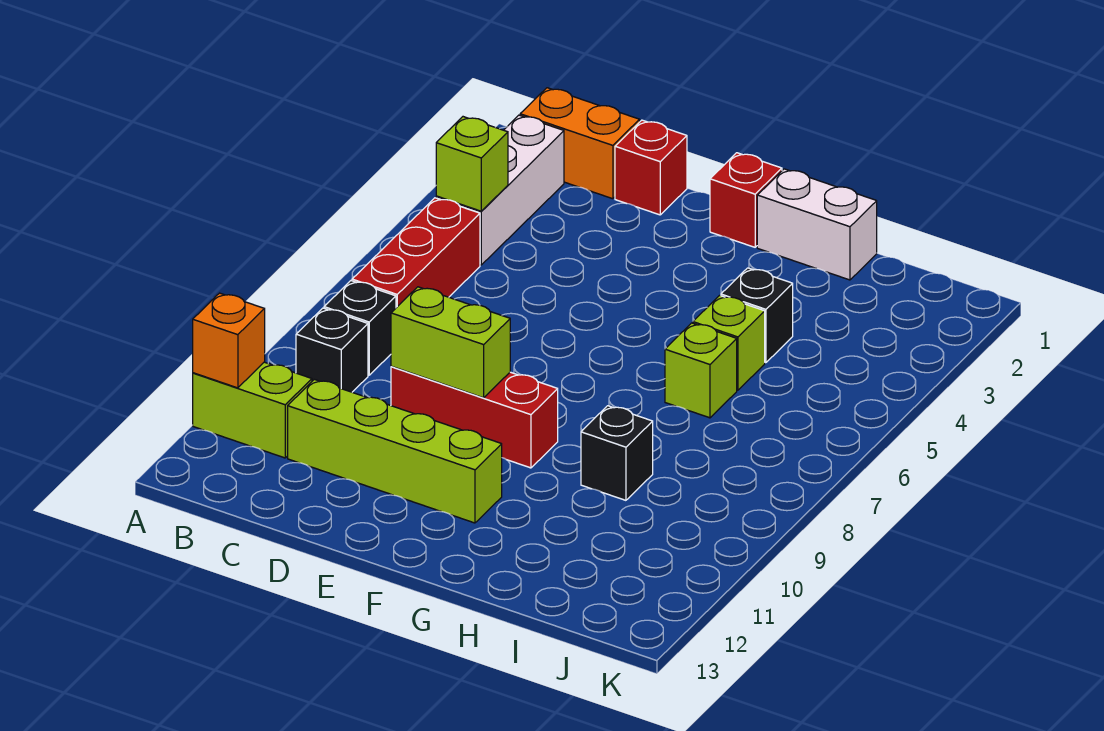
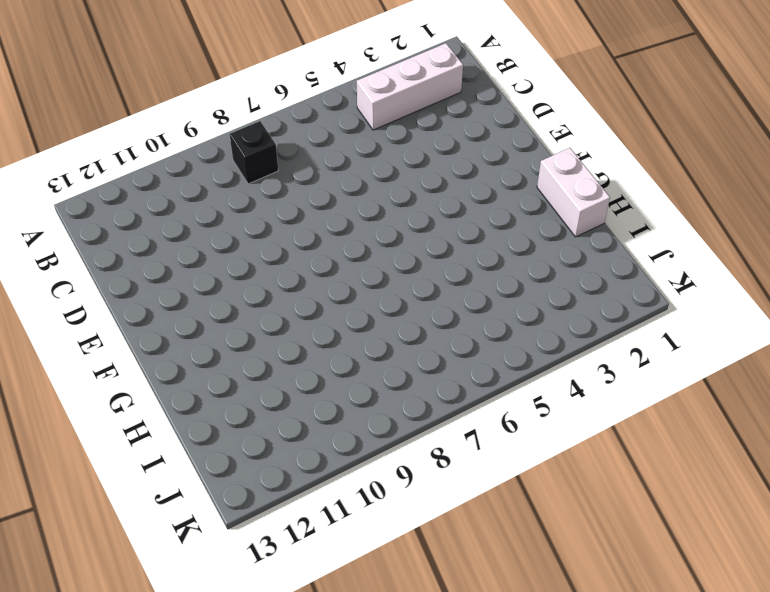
none -> lime 1x2 brick [193,362,312,458]
none -> orange 1x2 brick [520,88,640,199]
none -> red 1x3 brick [352,198,480,308]

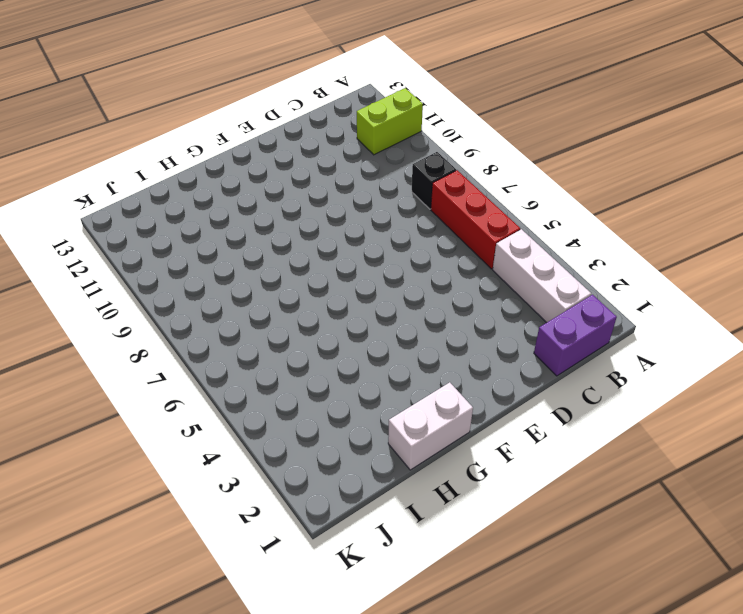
purple 1x2 brick [534,295,617,376] -> orange 1x2 brick [520,88,640,199]
none -> black 1x1 brick [296,308,368,392]
none -> lime 1x4 brick [288,379,502,523]
none -> red 1x1 brick [615,120,687,215]

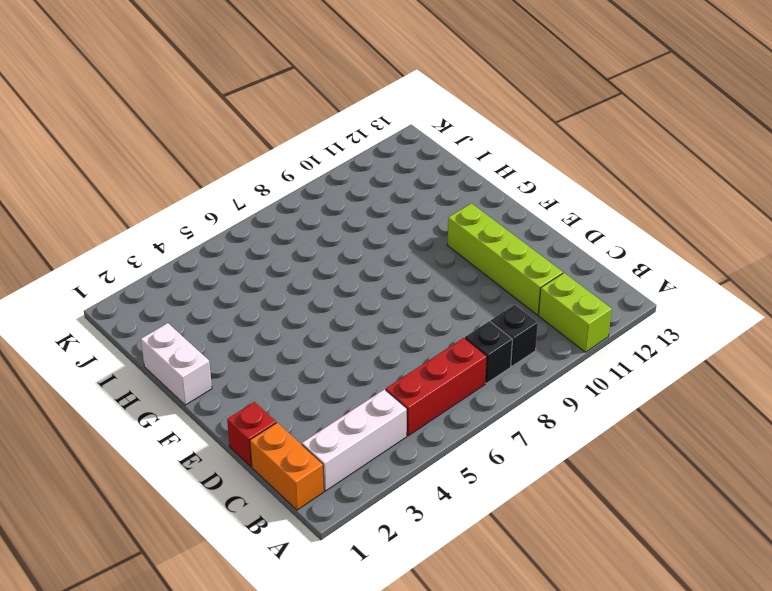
none -> red 1x3 brick [391,366,558,468]
none -> red 1x1 brick [710,153,782,247]
none -> black 1x1 brick [721,268,793,363]

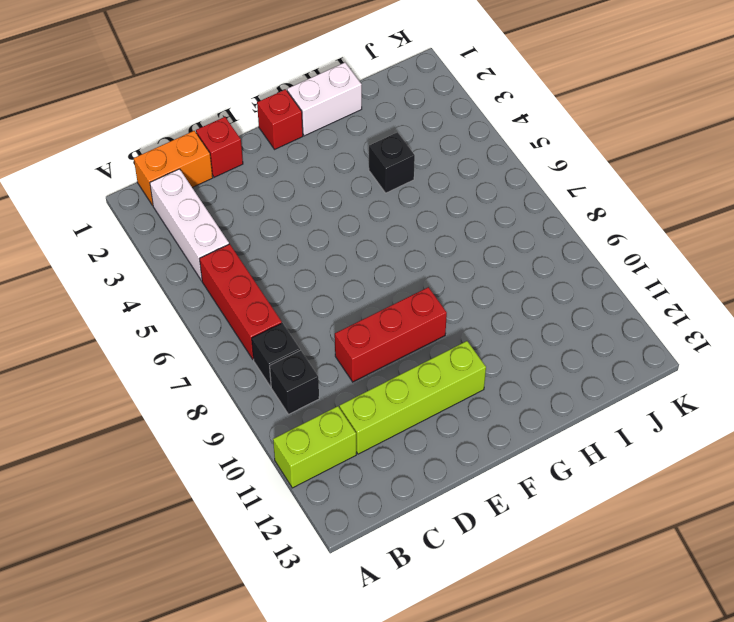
none -> lime 1x1 brick [693,295,765,390]
none -> lime 1x1 brick [665,323,737,418]
none -> black 1x1 brick [581,406,653,500]

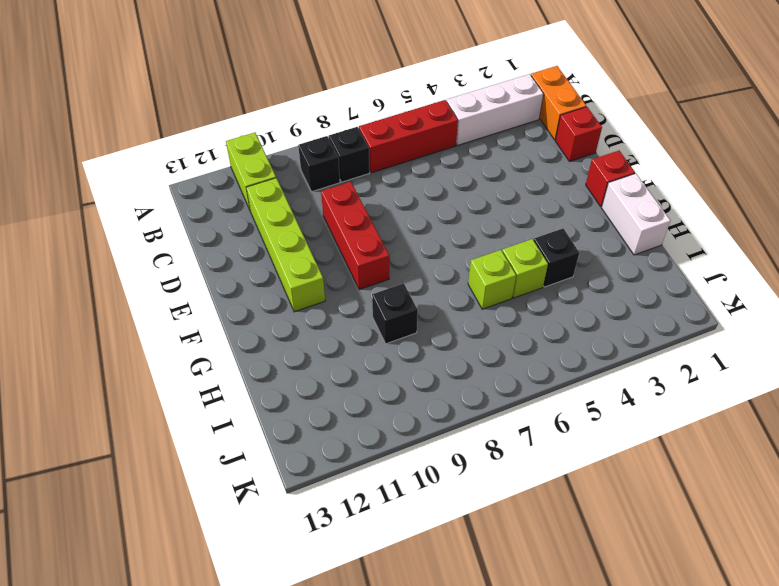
none -> orange 1x1 brick [193,293,265,388]
none -> lime 1x1 brick [436,117,508,211]
none -> lime 1x2 brick [391,287,510,398]

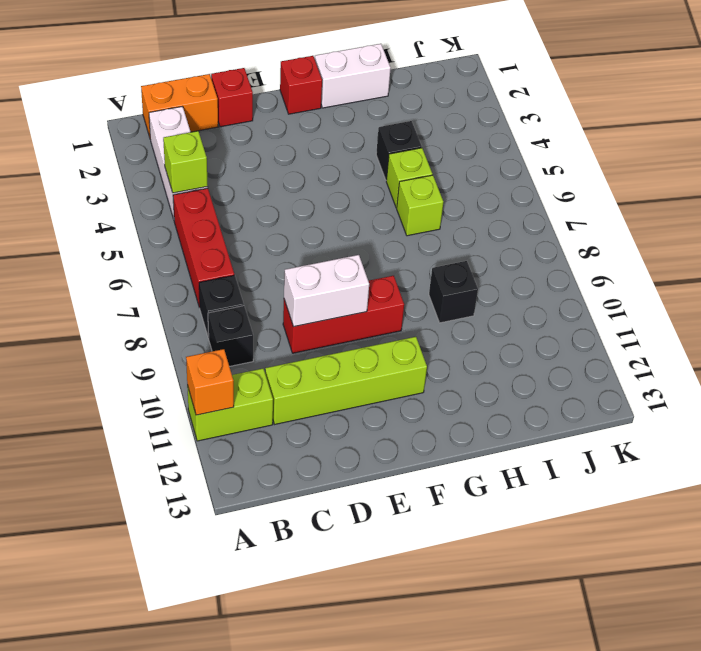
white 1x2 brick [284,255,369,327] -> lime 1x2 brick [391,287,510,398]

